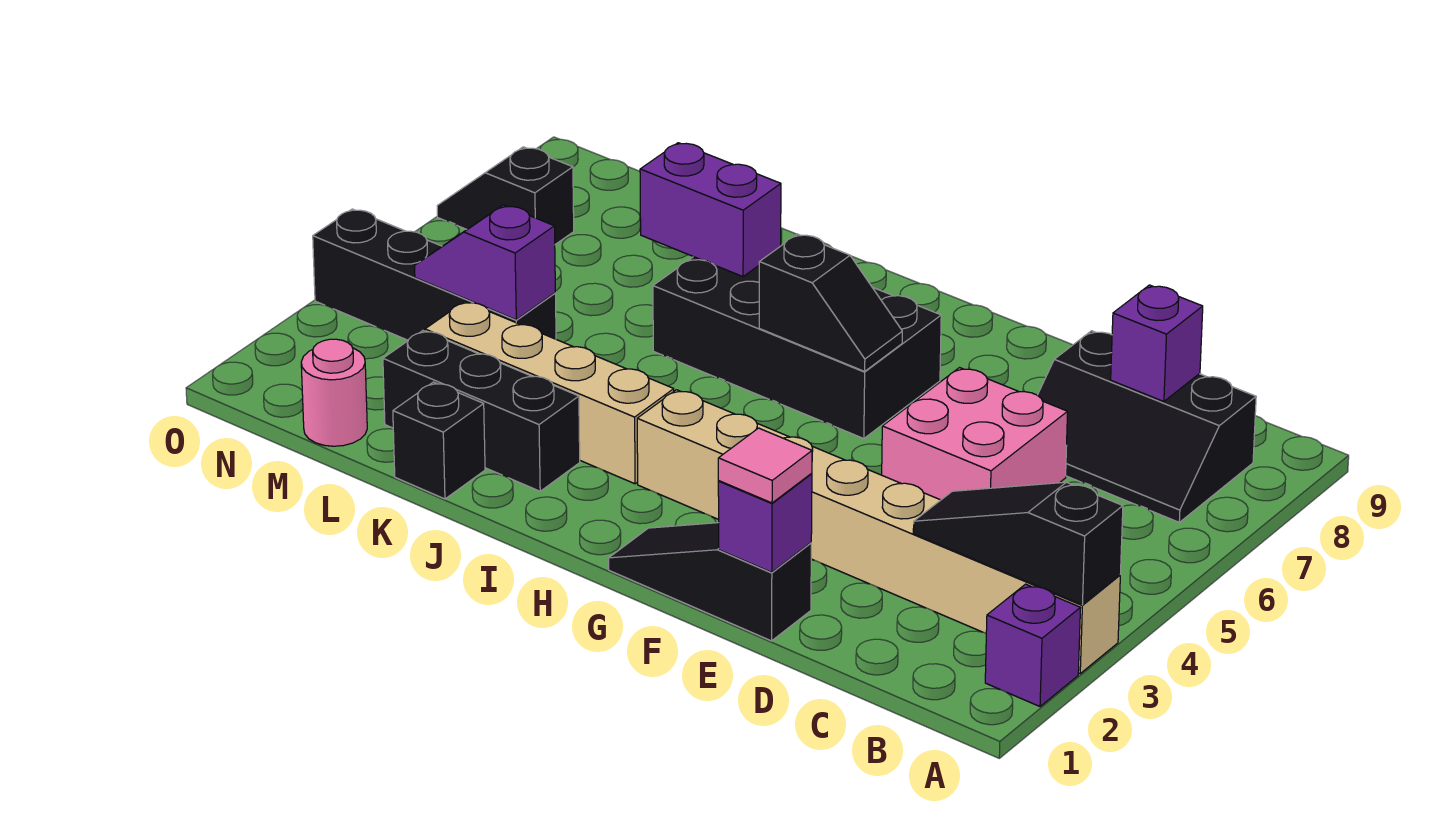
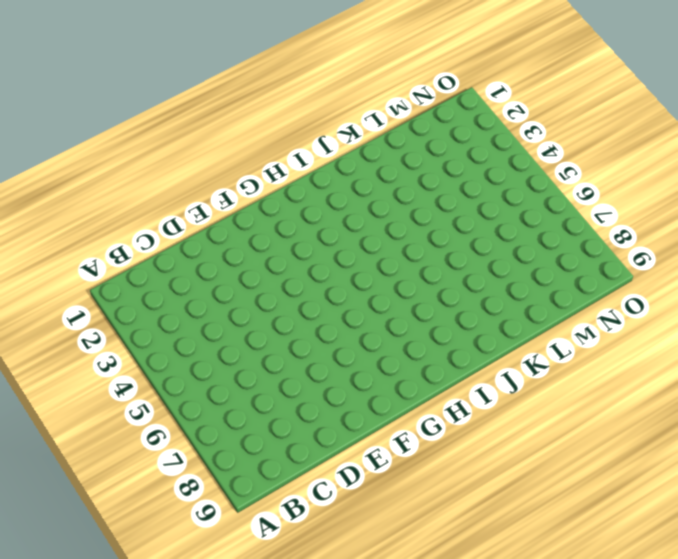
none -> purple 1x1 brick [985,584,1080,706]
none -> tan 1x8 brick [637,390,1120,673]
none -> black 2x3 slope [1038,331,1256,522]

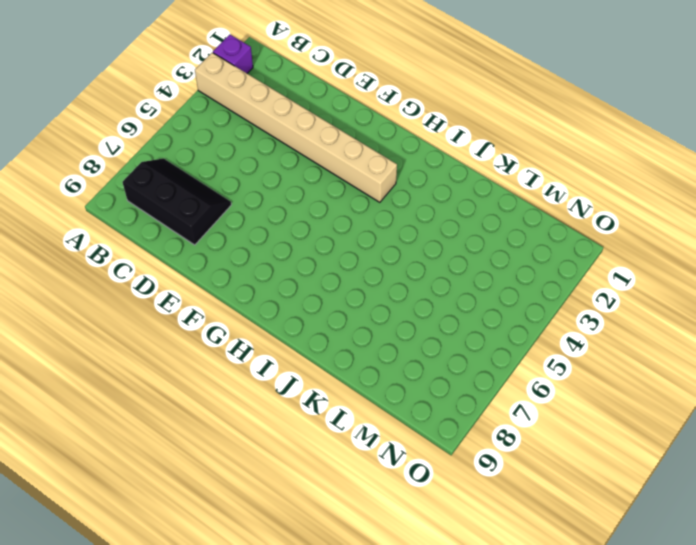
none -> pink 2x2 brick [882,368,1068,500]
none -> black 1x3 slope [609,523,811,641]
none -> black 2x4 brick [653,257,941,439]

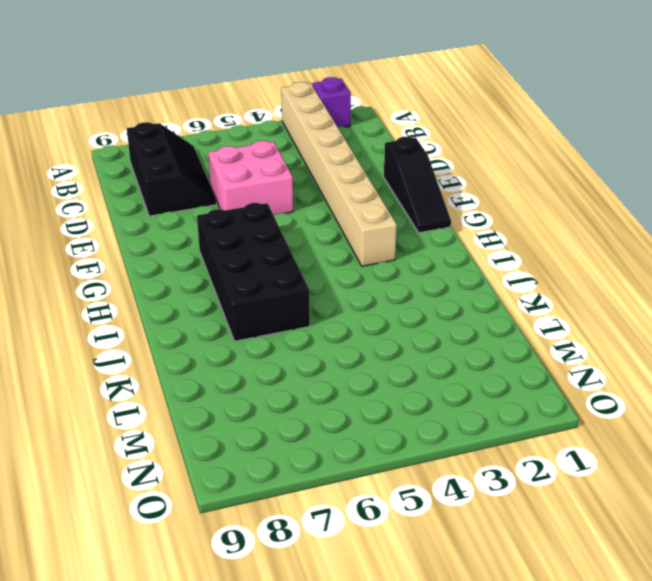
none -> tan 1x4 brick [425,301,674,484]
none -> black 1x3 brick [383,331,580,491]
none -> black 1x1 brick [393,382,485,499]

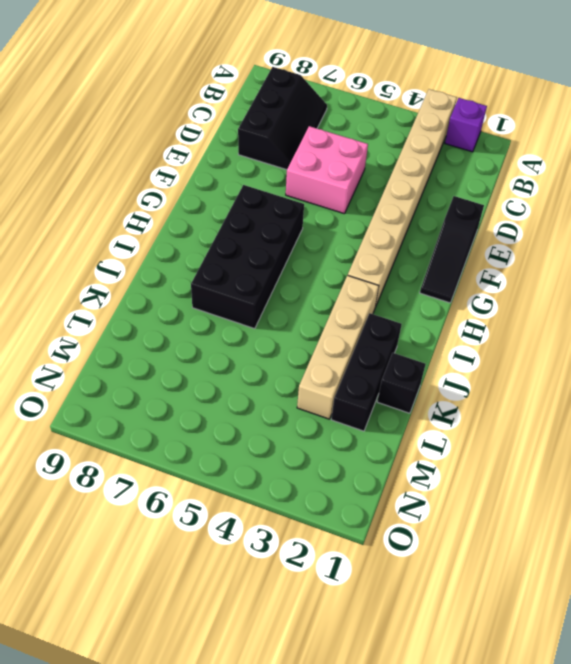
none -> black 1x4 brick [313,209,556,340]
none -> pink 1x1 round brick [301,339,367,446]
none -> black 1x2 slope [437,147,574,244]

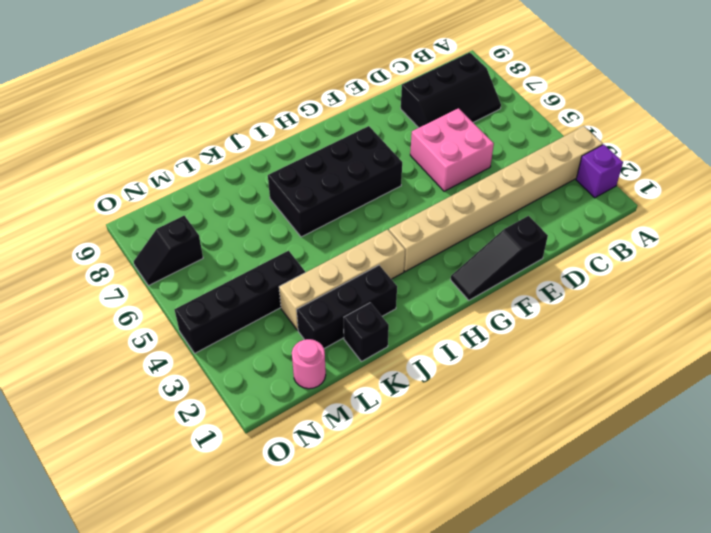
none -> black 1x3 slope [913,482,1123,605]
none -> purple 1x1 brick [1111,285,1203,402]
none -> purple 1x1 brick [718,473,812,572]

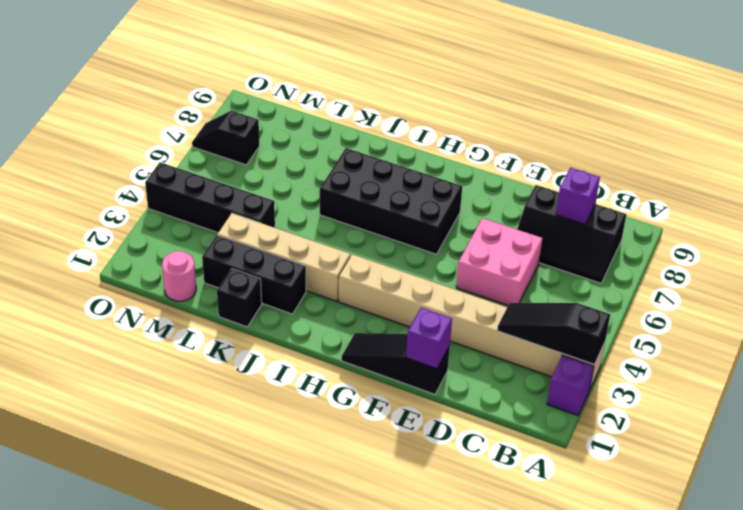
none -> black 1x2 slope [759,234,902,371]
none -> purple 1x2 brick [640,143,781,277]
none -> purple 1x2 slope [415,205,555,320]

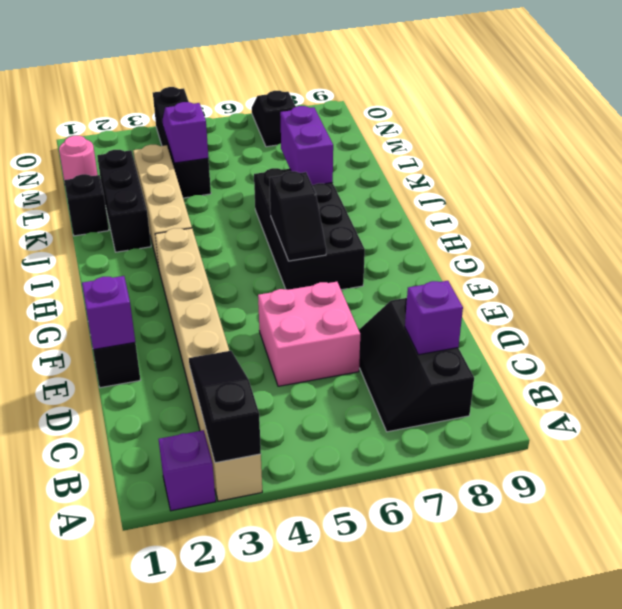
none -> pink 1x1 tile [718,428,812,503]

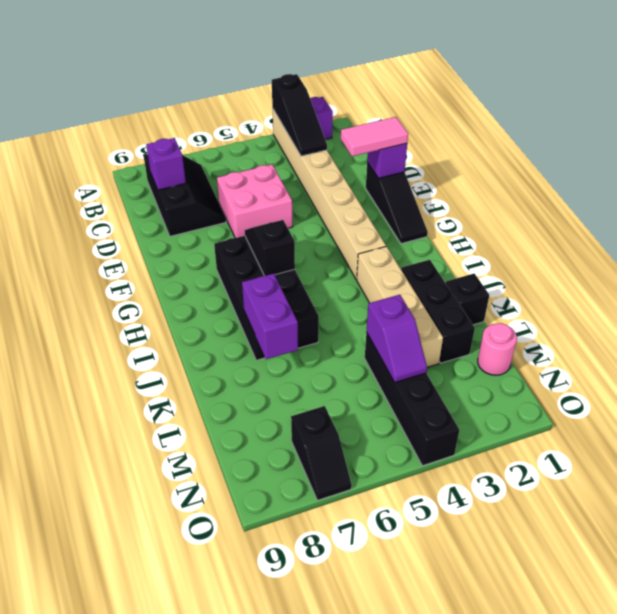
pink 1x2 tile [341,117,408,156] -> pink 1x1 tile [718,428,812,503]

